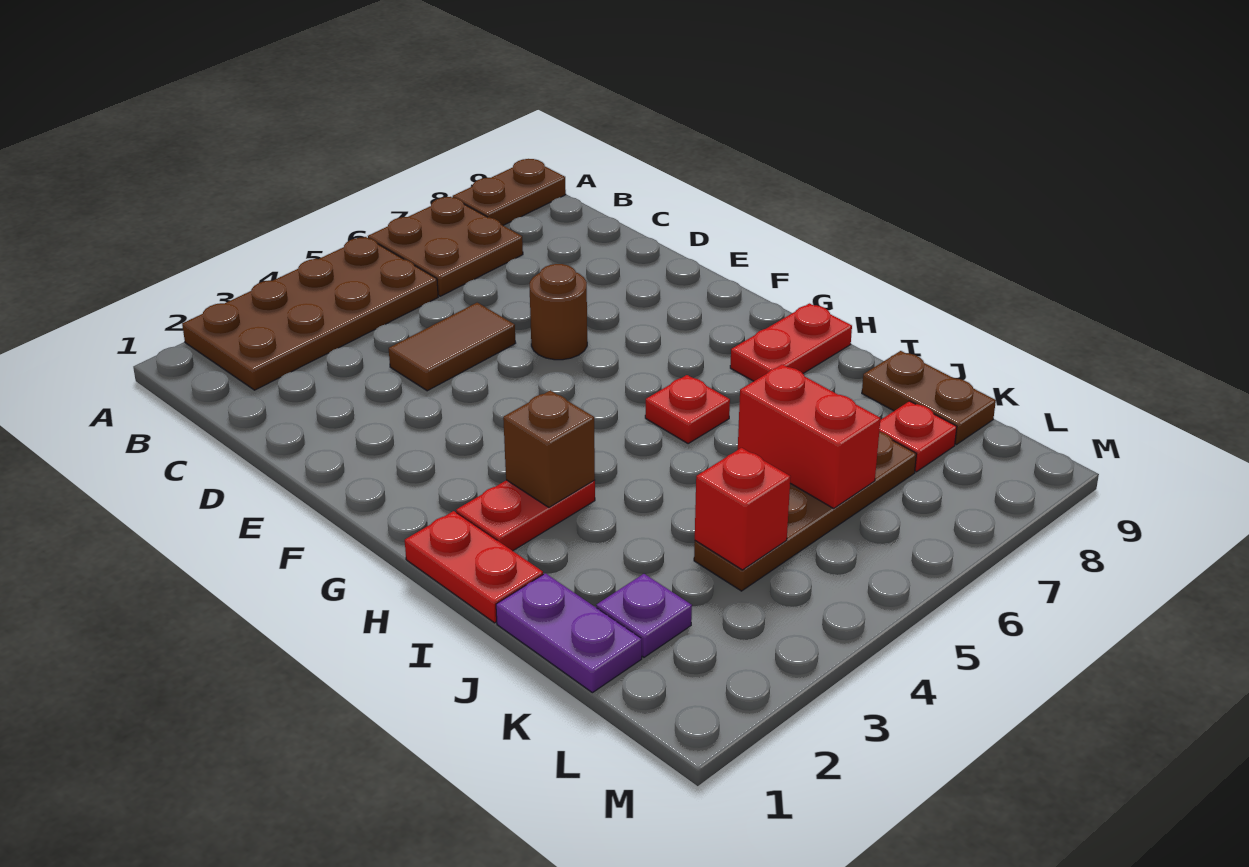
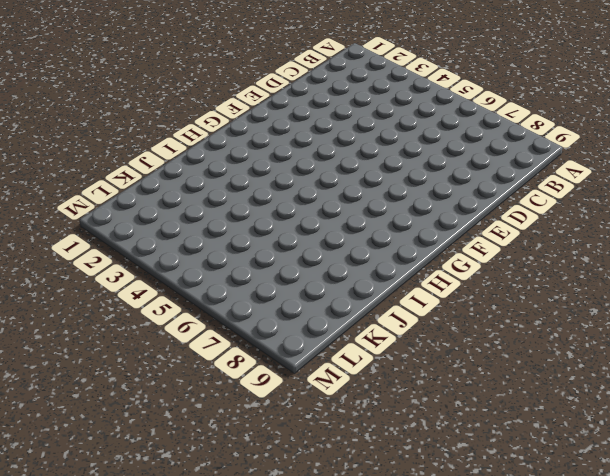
none -> brown 2x4 plate [182,237,438,390]
none -> brown 2x2 plate [368,197,523,296]
none -> brown 1x2 plate [453,159,566,225]

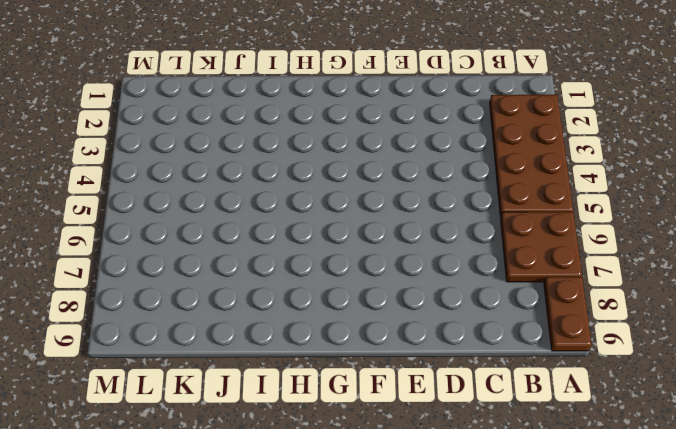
none -> brown 1x2 tile [389,303,516,391]
none -> brown 1x1 round brick [530,264,587,360]
none -> red 1x2 plate [405,511,543,623]

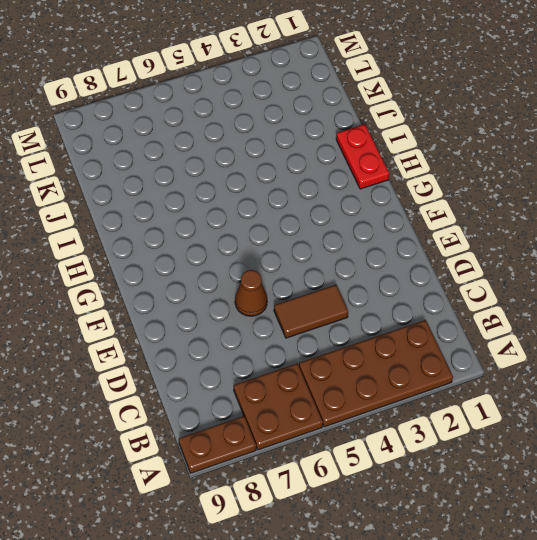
brown 1x1 cone [235,270,267,316] -> brown 1x1 round brick [530,264,587,360]
none -> red 1x2 plate [456,480,595,551]
none -> red 1x1 plate [645,375,730,444]
none -> red 1x2 plate [730,303,852,381]

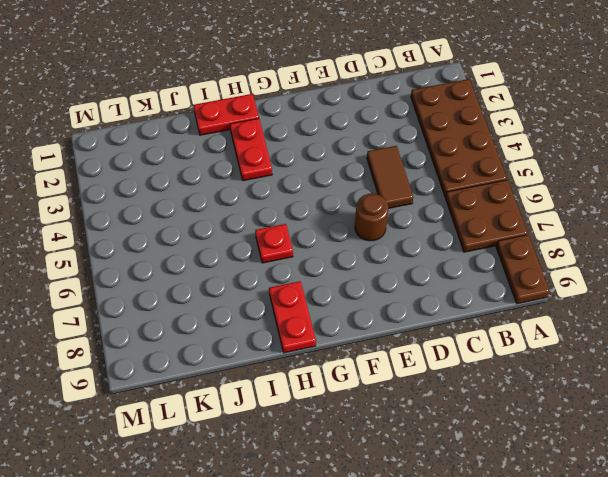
none -> purple 1x2 plate [496,573,642,693]
none -> brown 1x2 plate [862,351,996,445]
none -> purple 1x1 plate [596,574,692,657]

